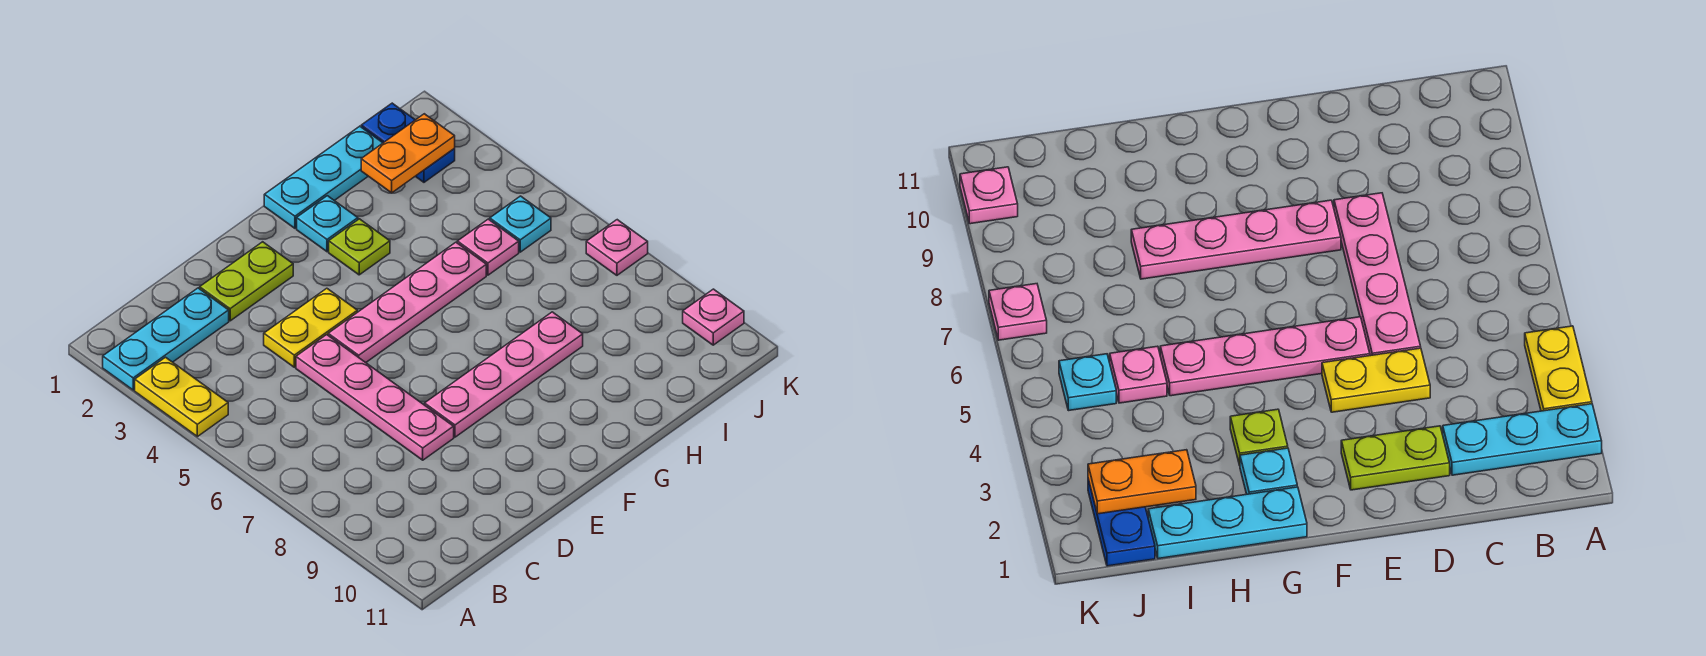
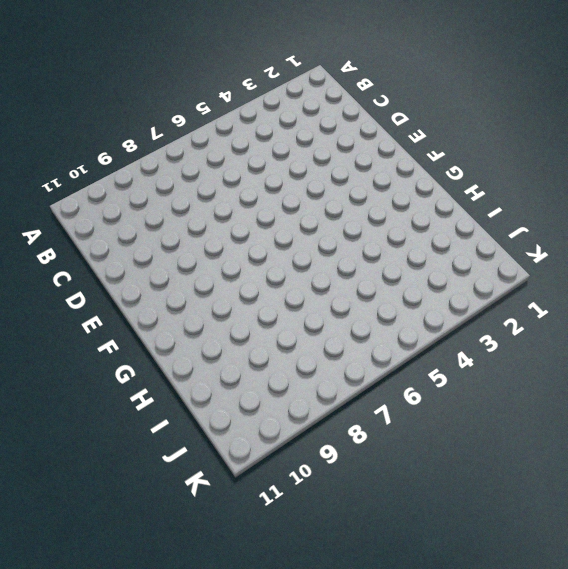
none -> cyan 1x3 plate [103,288,229,390]
none -> yellow 1x2 plate [135,357,228,437]
none -> lime 1x2 plate [200,242,293,321]

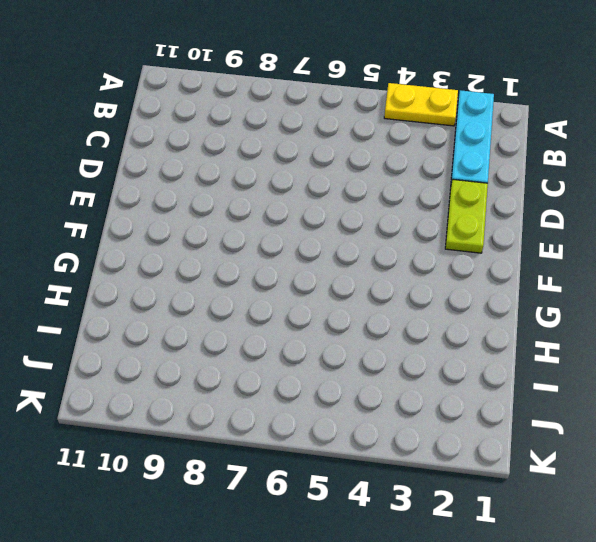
none -> yellow 1x2 plate [264,288,357,367]
none -> pink 1x4 plate [296,335,454,460]
none -> pink 1x4 plate [328,242,486,363]

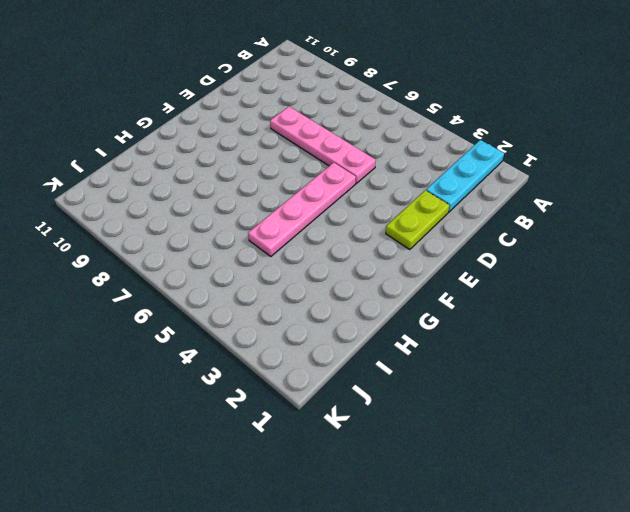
none -> yellow 1x2 plate [135,357,228,437]
none -> yellow 1x2 plate [264,288,357,367]
none -> pink 1x4 plate [425,312,583,437]

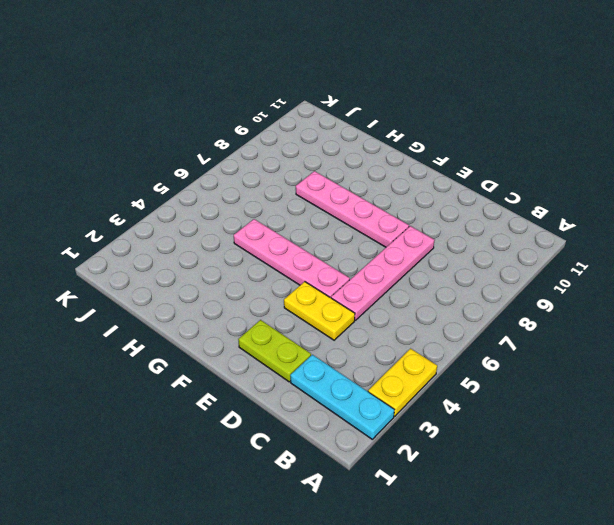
none -> cyan 1x3 plate [264,126,382,228]
none -> cyan 1x1 plate [297,196,358,252]
none -> lime 1x1 plate [329,219,390,275]

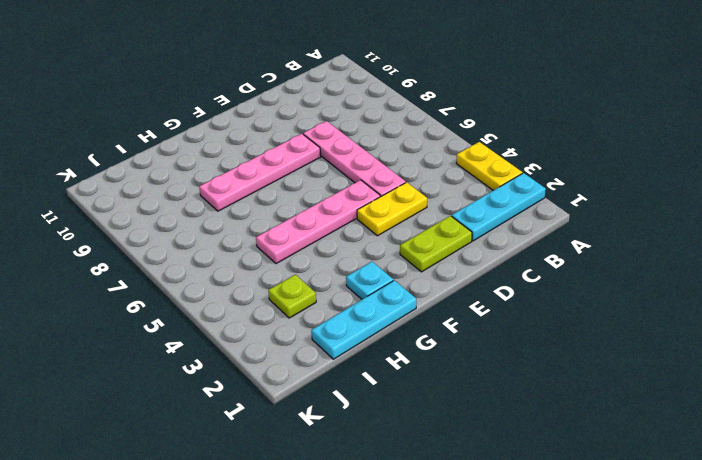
lime 1x1 plate [268,275,316,318] -> lime 1x1 plate moved to [329,219,390,275]
none -> pink 1x1 plate [457,219,519,275]
none -> blue 1x2 plate [361,103,455,182]
none -> cyan 1x1 plate [490,196,551,252]

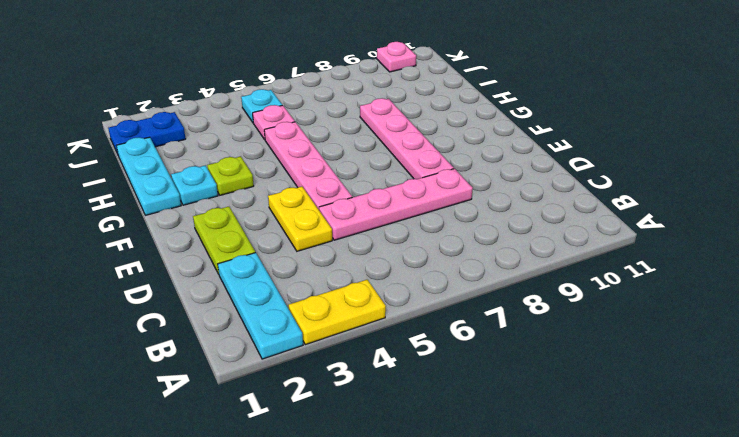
none -> pink 1x1 plate [586,220,648,275]
none -> orange 1x2 plate [361,114,455,193]

